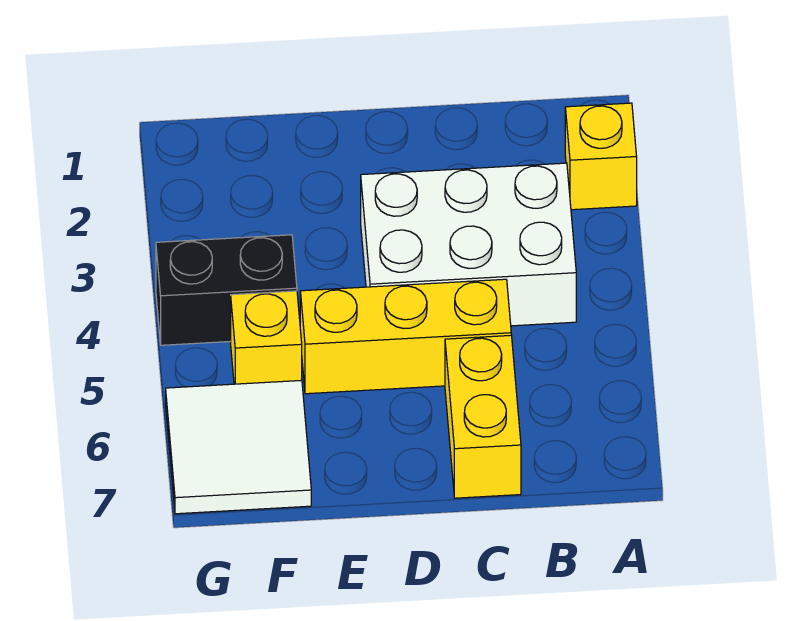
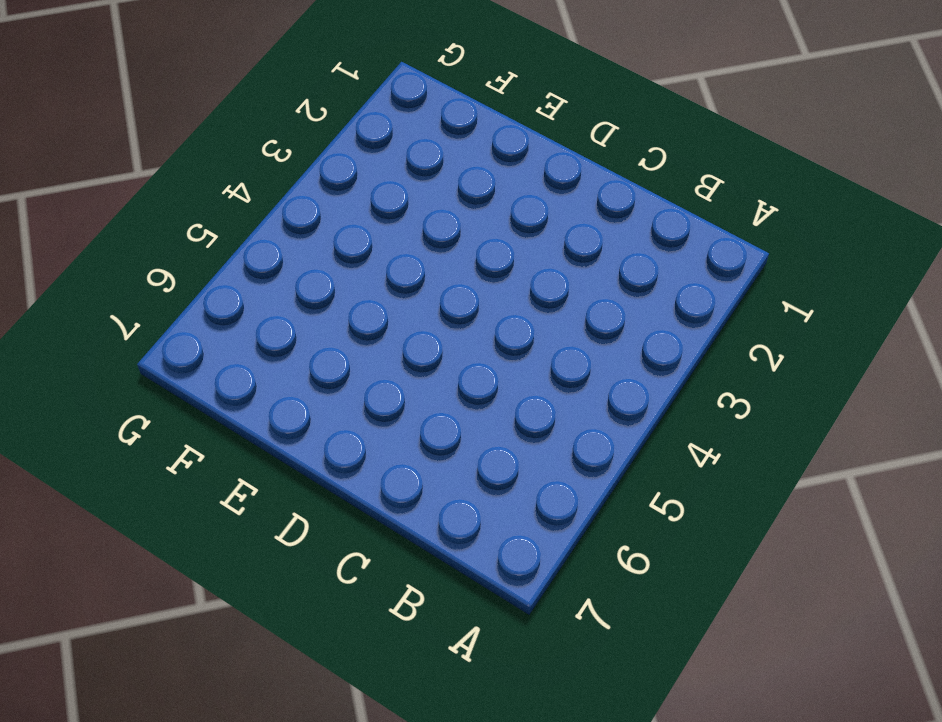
none -> yellow 1x1 brick [565,103,637,210]
none -> white 2x3 brick [361,163,576,326]

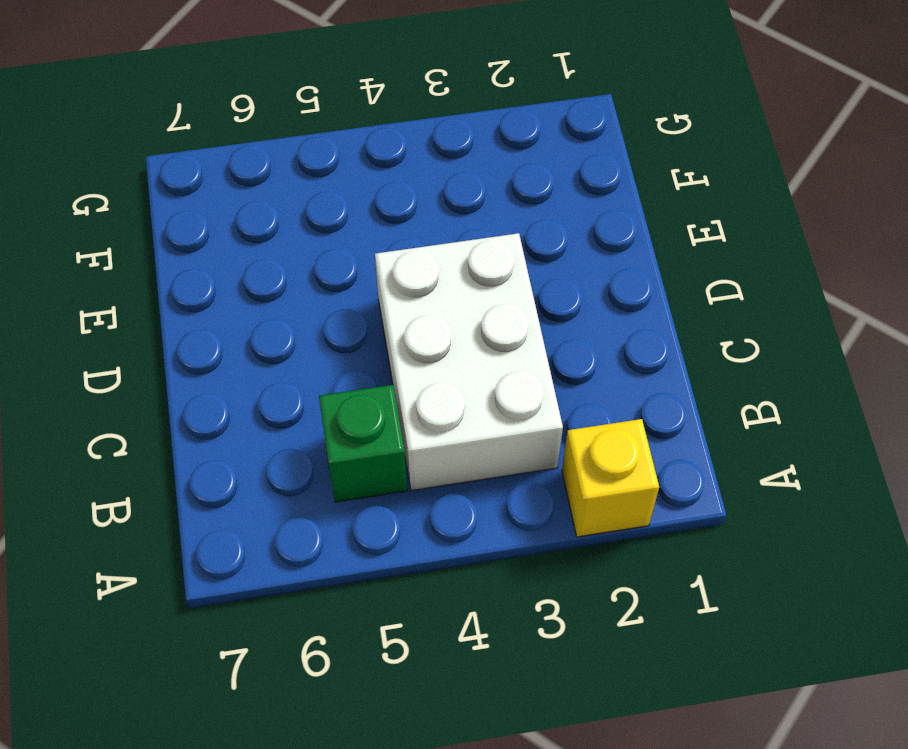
green 1x1 brick [319,385,407,502] -> none
none -> yellow 1x3 brick [300,279,511,394]
none -> yellow 1x2 brick [445,335,521,498]

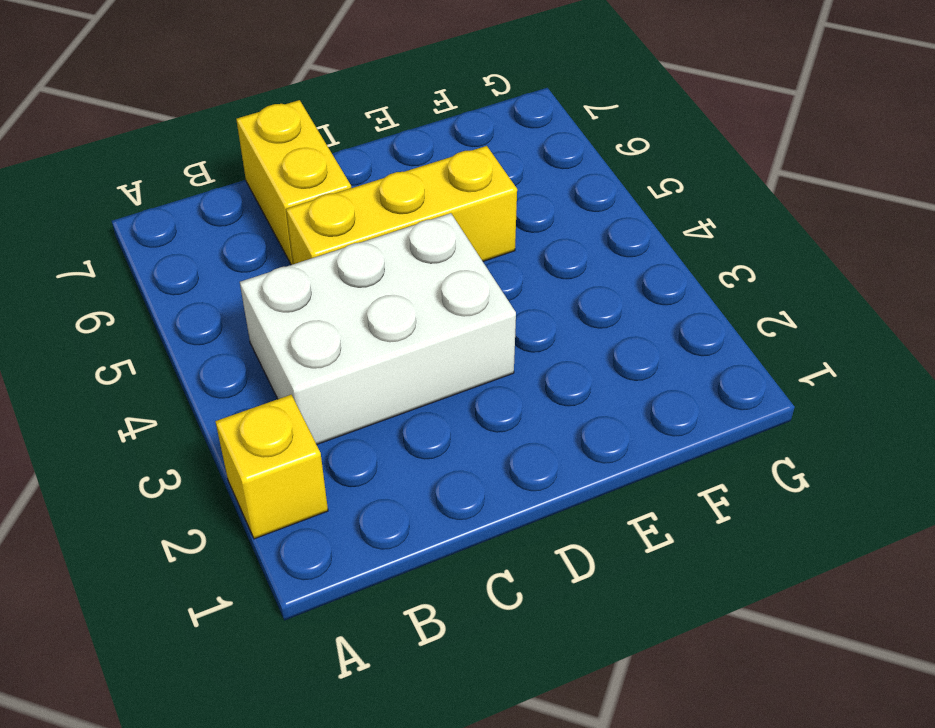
none -> black 1x2 brick [156,235,297,345]
none -> yellow 1x1 brick [231,291,302,384]

